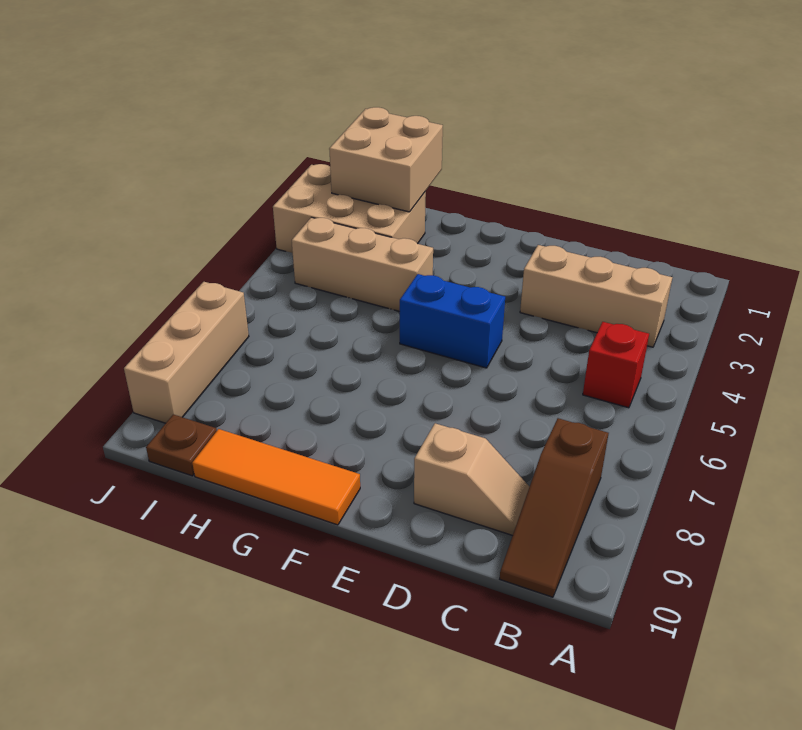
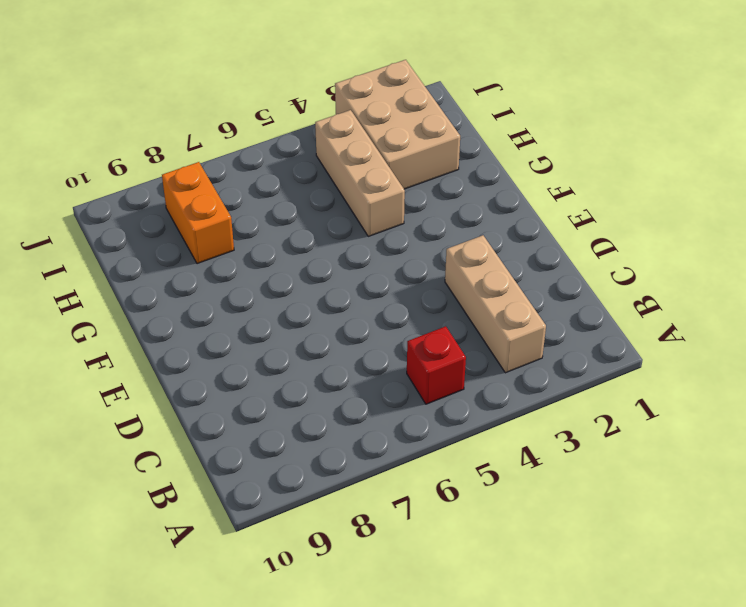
orange 1x2 brick [162,162,234,264] -> none
none -> brown 1x3 slope [500,418,609,597]
none -> tan 1x2 slope [414,423,529,536]

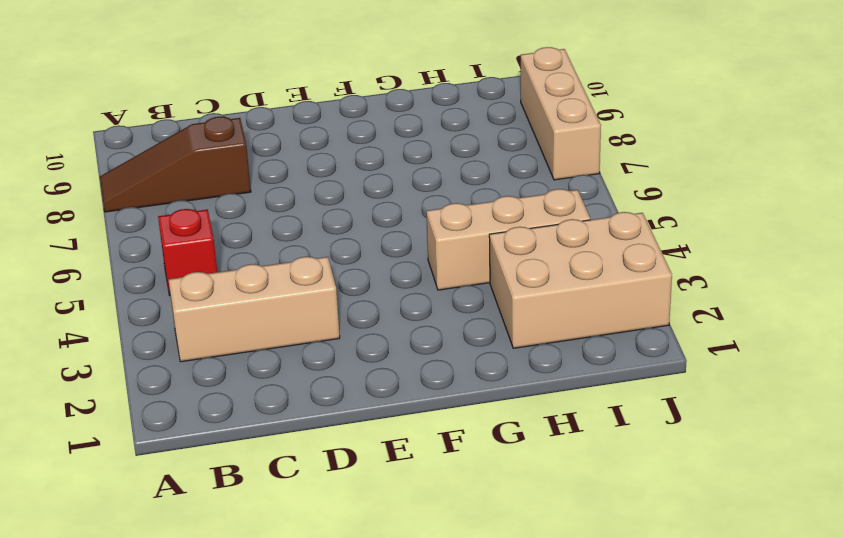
brown 1x3 slope [100,117,251,212] -> brown 1x3 slope turned to [500,418,609,597]
none -> tan 1x2 slope [414,423,529,536]
none -> blue 1x2 brick [400,274,505,368]

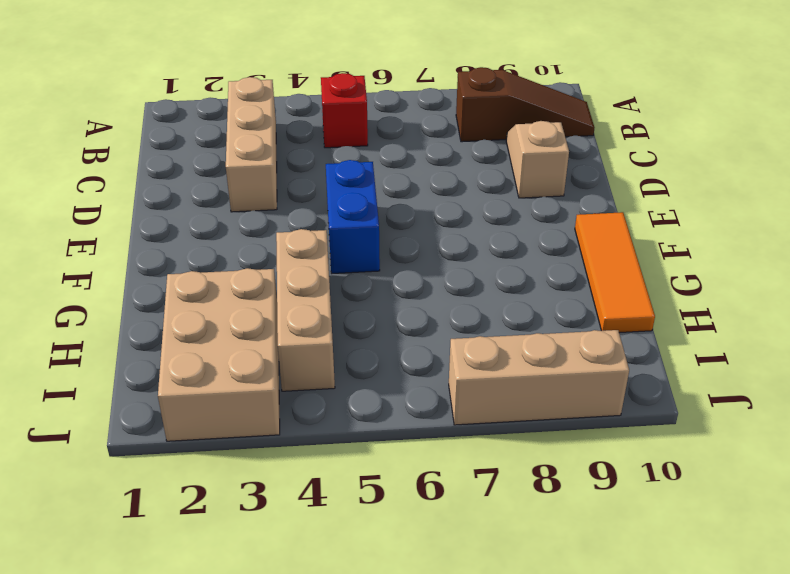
none -> brown 1x1 plate [146,414,217,476]
none -> tan 2x2 brick [329,107,443,212]

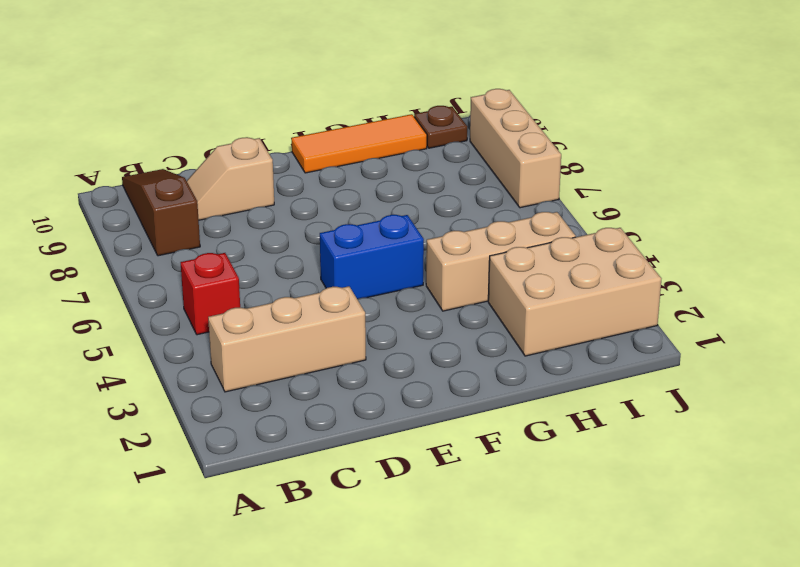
none -> tan 2x2 brick [329,107,443,212]

